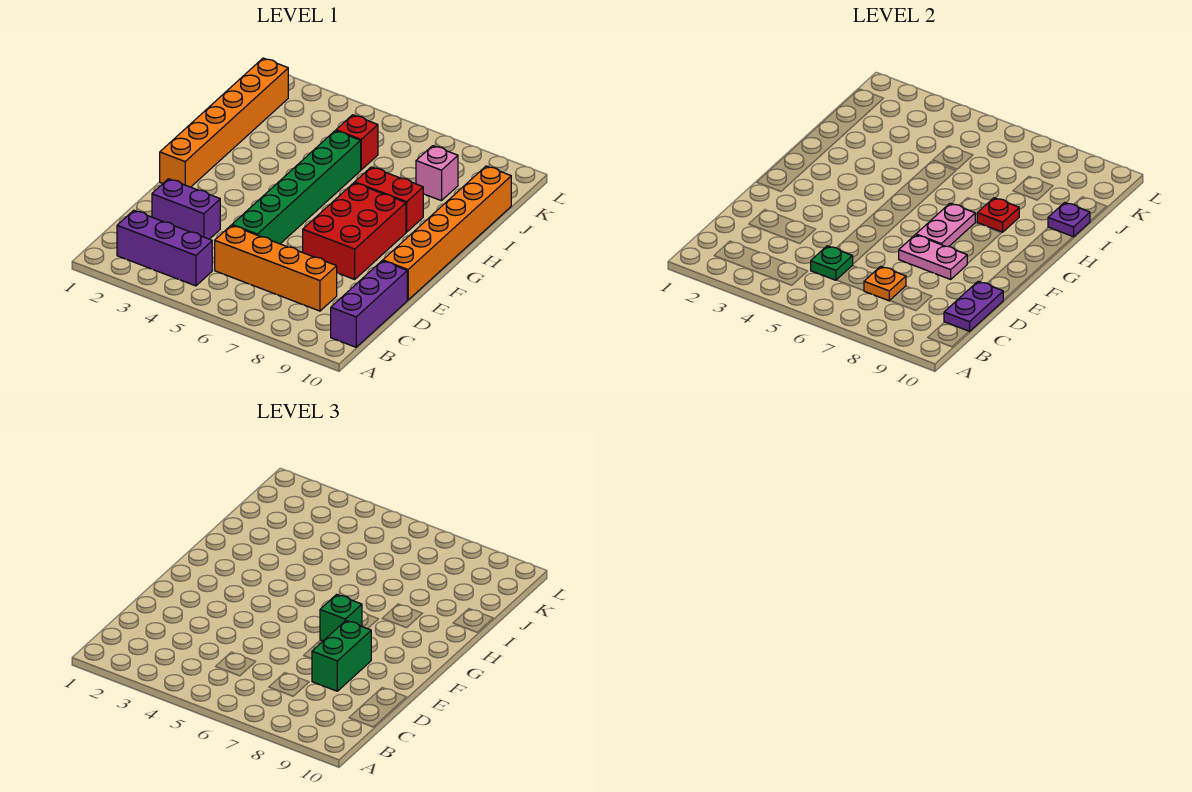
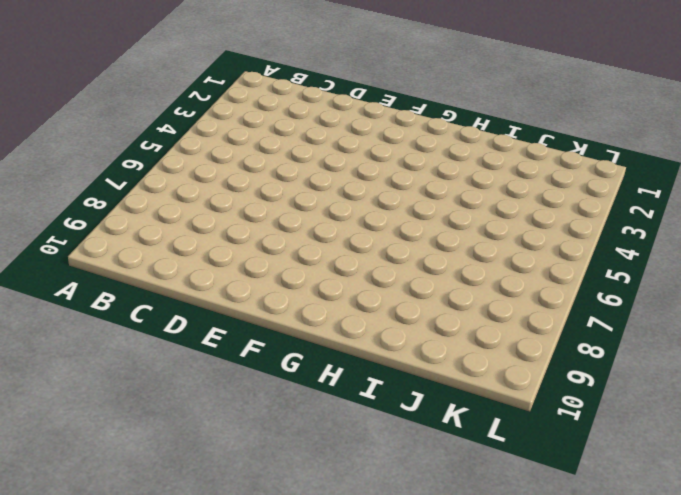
none -> purple 1x3 brick [117,210,212,286]
none -> purple 1x3 brick [331,261,407,347]
none -> orange 1x4 brick [215,225,337,311]

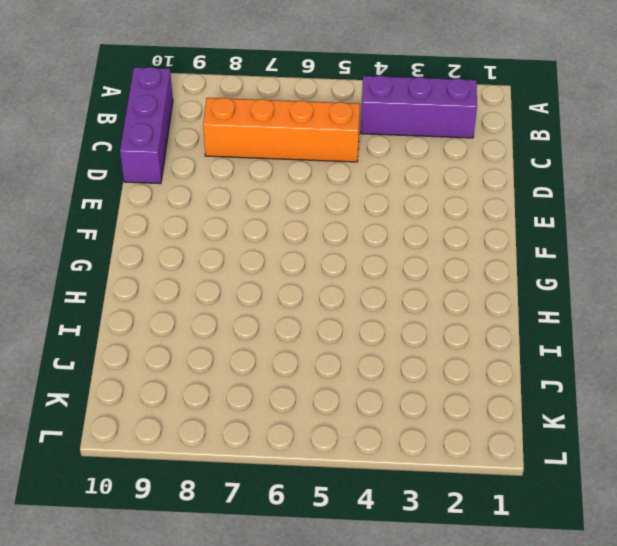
none -> purple 1x2 brick [152,179,220,239]
none -> green 1x6 brick [232,131,361,244]
none -> red 2x3 brick [303,183,406,279]

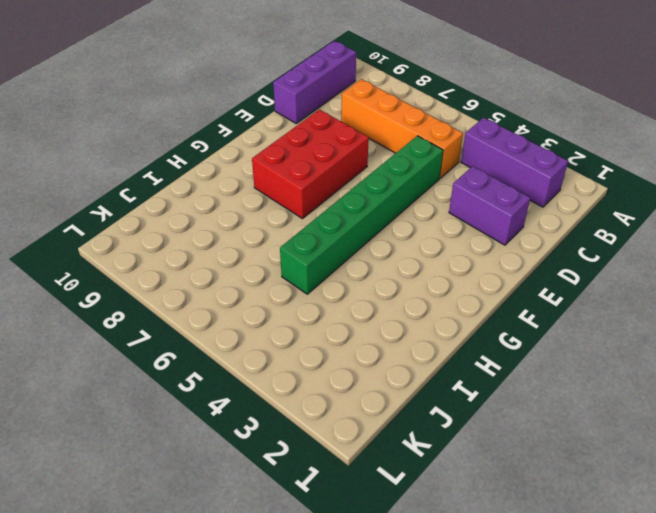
none -> orange 1x6 brick [383,166,511,300]
none -> orange 1x6 brick [160,58,288,187]
none -> red 1x2 brick [355,167,423,232]

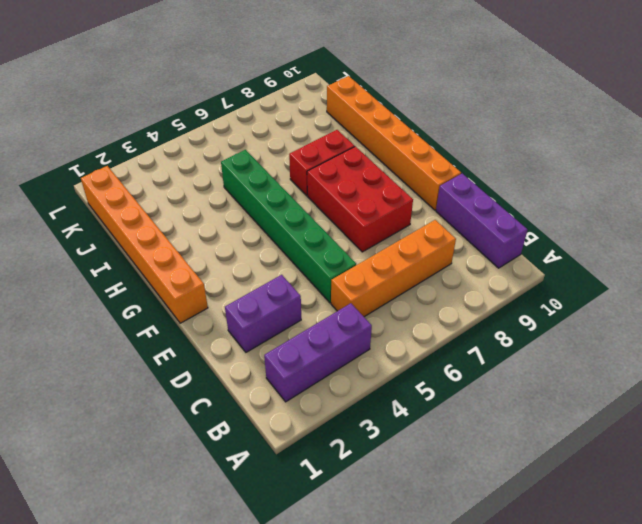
none -> red 1x1 brick [336,115,378,170]
none -> pink 1x1 brick [416,146,458,201]
none -> green 1x1 plate [811,246,853,280]

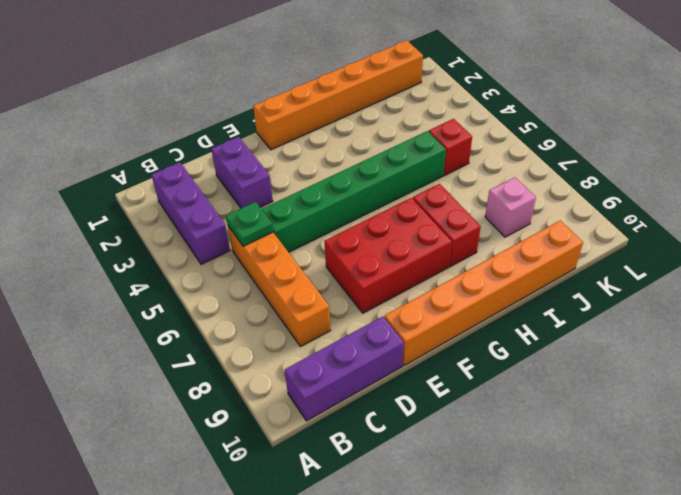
none -> orange 1x1 plate [864,266,906,301]
none -> purple 1x2 plate [944,281,1004,332]
none -> pink 1x2 plate [899,235,967,279]

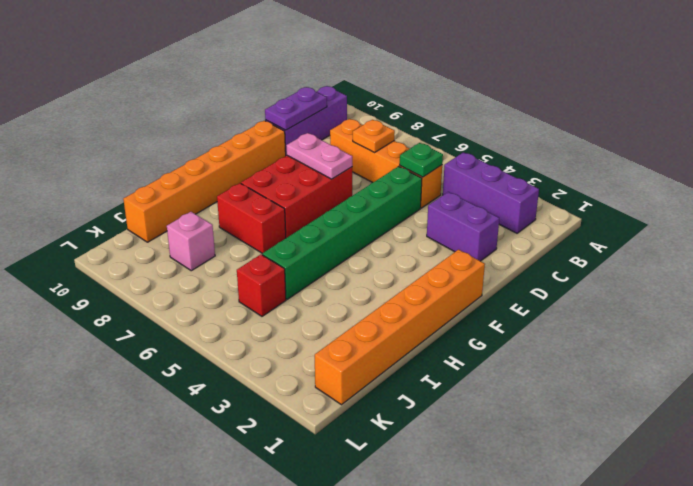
none -> pink 1x2 plate [916,203,976,247]
none -> red 1x1 plate [977,198,1019,232]
none -> purple 1x1 plate [1048,202,1090,237]

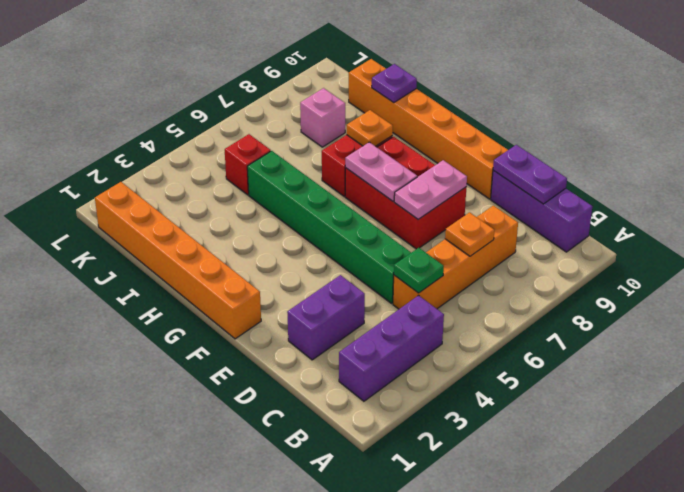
orange 1x1 plate [347,110,393,146] -> red 1x1 plate [977,198,1019,232]
none -> green 1x2 brick [312,621,371,691]
none -> green 1x1 brick [320,594,362,641]

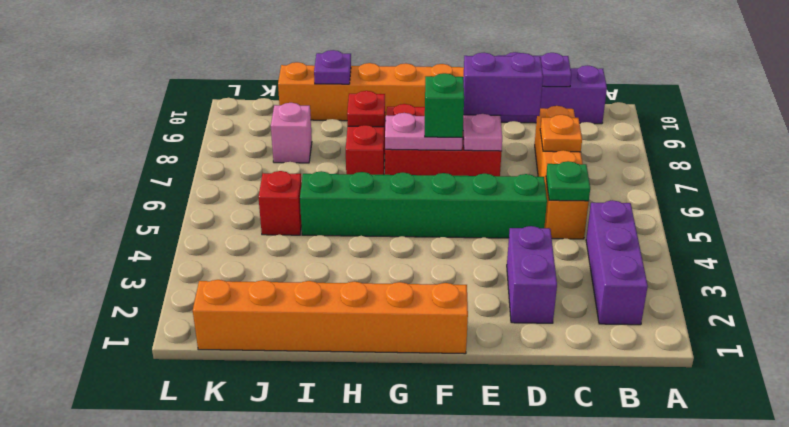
purple 1x2 brick [463,53,543,116] -> green 1x2 brick [312,621,371,691]

